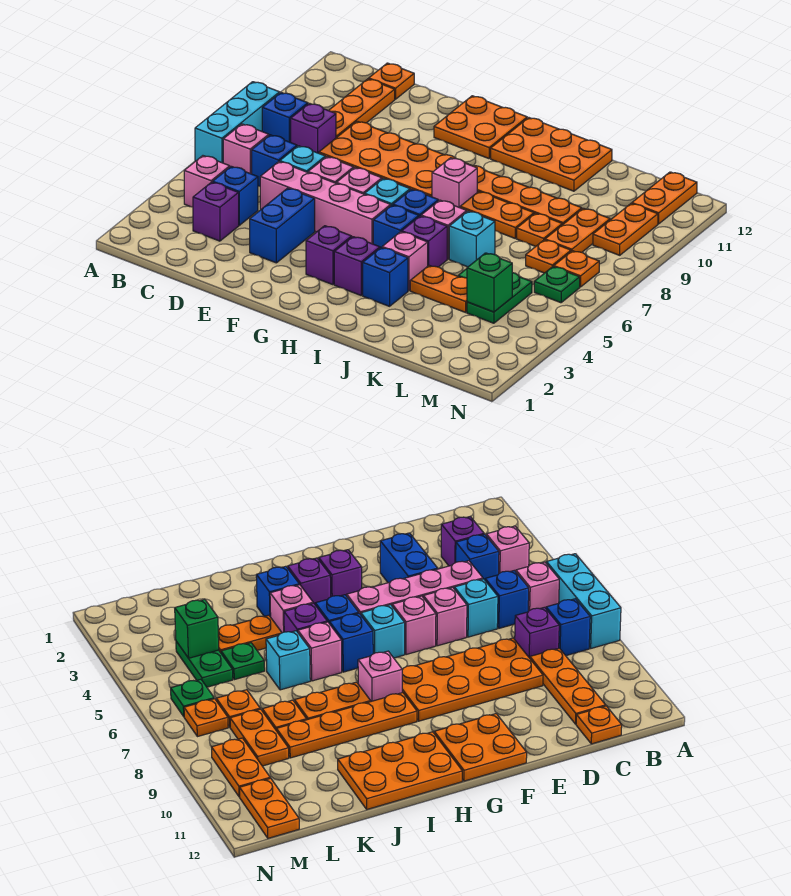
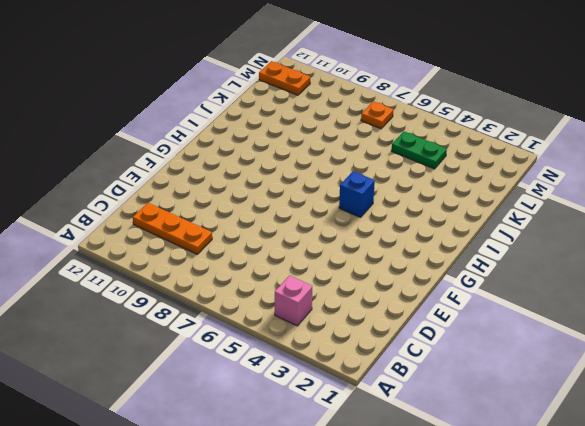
none -> cyan 1x3 brick [195,82,280,163]
none -> pink 1x1 brick [223,124,269,174]
none -> blue 1x1 brick [262,93,308,142]
none -> purple 1x1 brick [193,182,239,241]

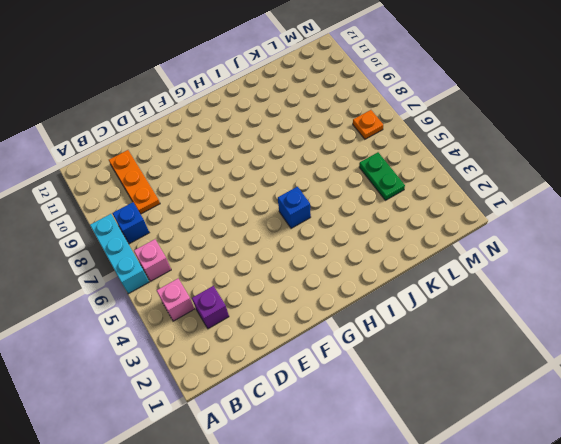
none -> blue 1x1 brick [213,166,258,225]
none -> blue 1x1 brick [252,135,297,186]
none -> purple 1x1 brick [291,103,336,153]
none -> orange 1x1 plate [369,63,414,99]

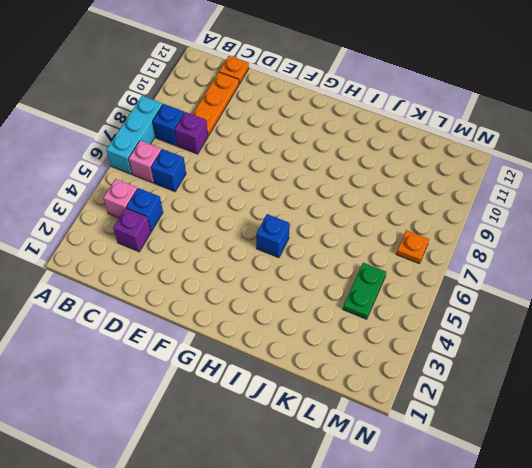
none -> pink 1x4 brick [260,162,391,244]
none -> cyan 1x1 brick [280,146,325,172]
none -> orange 2x4 plate [319,121,467,197]
none -> blue 1x2 brick [250,188,315,263]

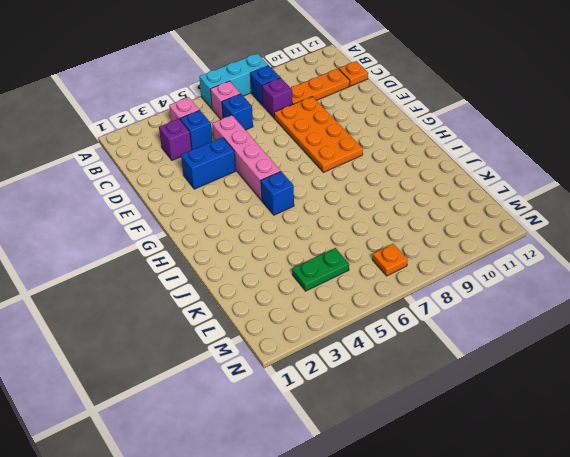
none -> cyan 1x1 brick [280,146,325,172]
none -> pink 1x1 brick [308,157,354,183]
none -> pink 1x1 brick [336,168,382,194]
none -> orange 2x2 plate [434,96,527,158]

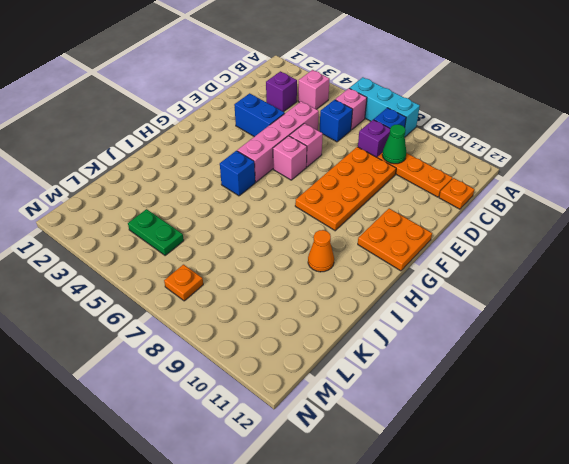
green 1x1 cone [382,124,406,164] -> none
orange 1x1 cone [308,230,334,272] -> none
none -> blue 1x1 brick [213,166,258,225]
none -> cyan 1x1 brick [280,146,325,172]
none -> purple 1x1 brick [306,226,352,285]
none -> cyan 1x1 brick [365,178,410,205]

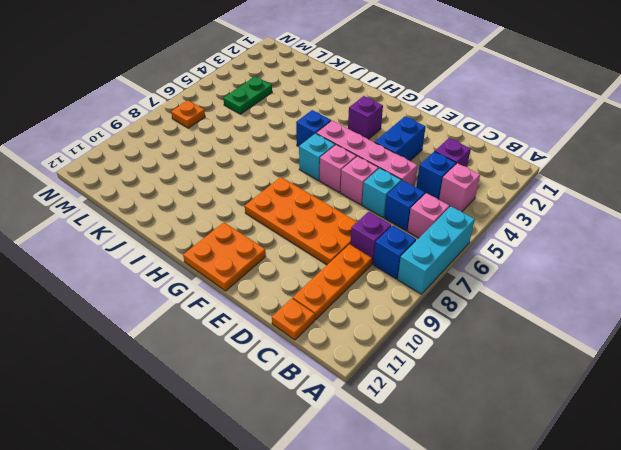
none -> purple 1x1 brick [334,237,380,295]
none -> blue 1x1 brick [393,189,438,216]
none -> pink 1x1 brick [432,158,477,208]
none -> orange 1x4 plate [471,165,582,225]

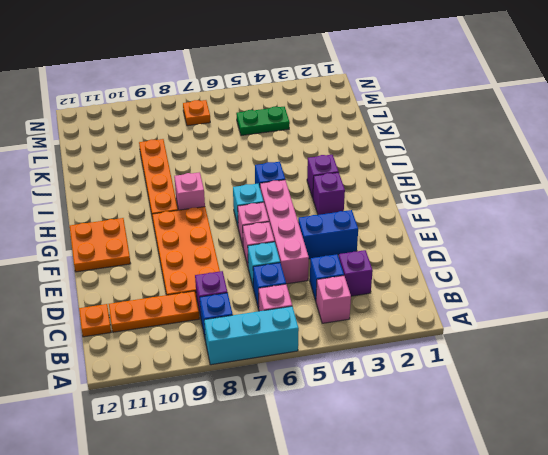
none -> blue 1x1 brick [393,189,438,216]
none -> orange 2x3 plate [491,118,612,191]
none -> blue 1x1 brick [363,247,408,306]
none -> pink 1x1 brick [382,232,428,291]

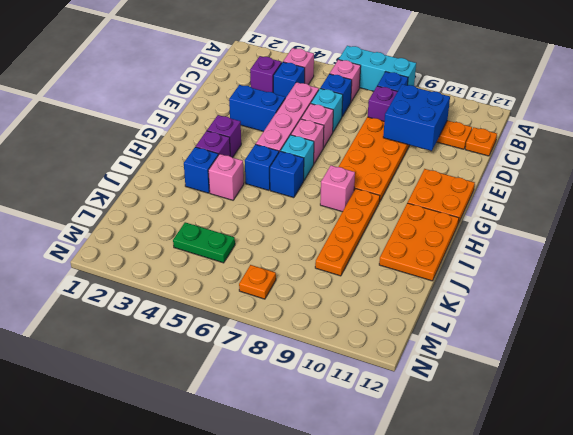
blue 2x2 brick [383,84,450,151] -> none
none -> purple 1x1 brick [402,216,447,267]
none -> pink 1x1 brick [421,200,467,259]
none -> orange 1x2 plate [460,192,534,238]
none -> orange 1x2 plate [410,265,467,312]

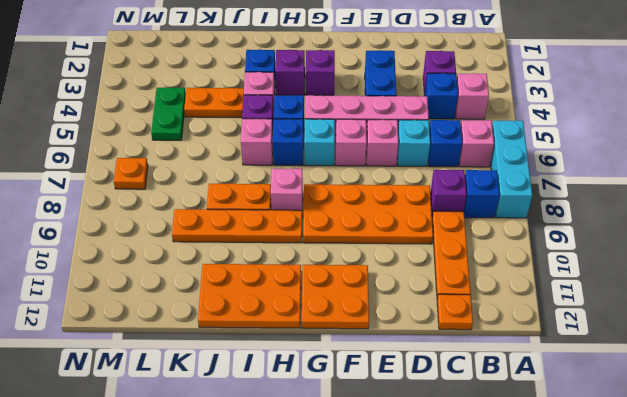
none -> cyan 1x1 brick [449,211,495,267]
none -> green 1x1 plate [221,643,265,680]
none -> orange 1x1 plate [517,213,562,246]
none -> orange 1x1 plate [526,240,571,273]

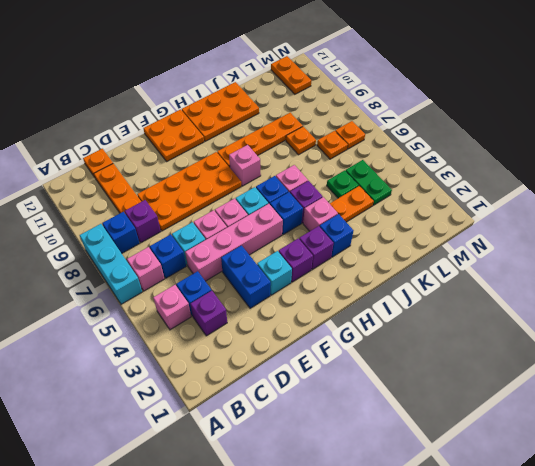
cyan 1x1 brick [257,251,292,295] -> cyan 1x1 brick moved to [449,211,495,267]
none -> orange 1x2 plate [460,192,534,238]
none -> orange 1x2 plate [545,208,610,252]
none -> green 1x1 plate [534,267,580,303]
none -> orange 1x2 plate [593,204,658,255]

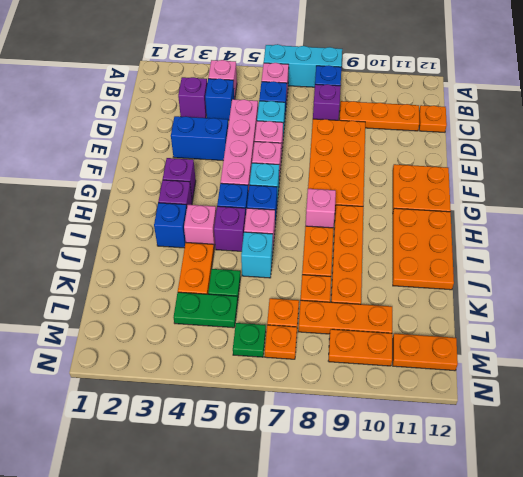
orange 1x3 plate [298,300,392,334] -> orange 1x2 plate [545,208,610,252]
none -> green 1x1 brick [467,253,512,312]

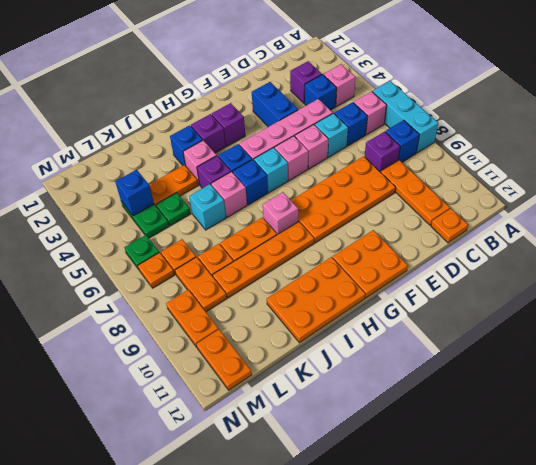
blue 1x1 brick [115,170,154,216] -> green 1x1 brick [467,253,512,312]

